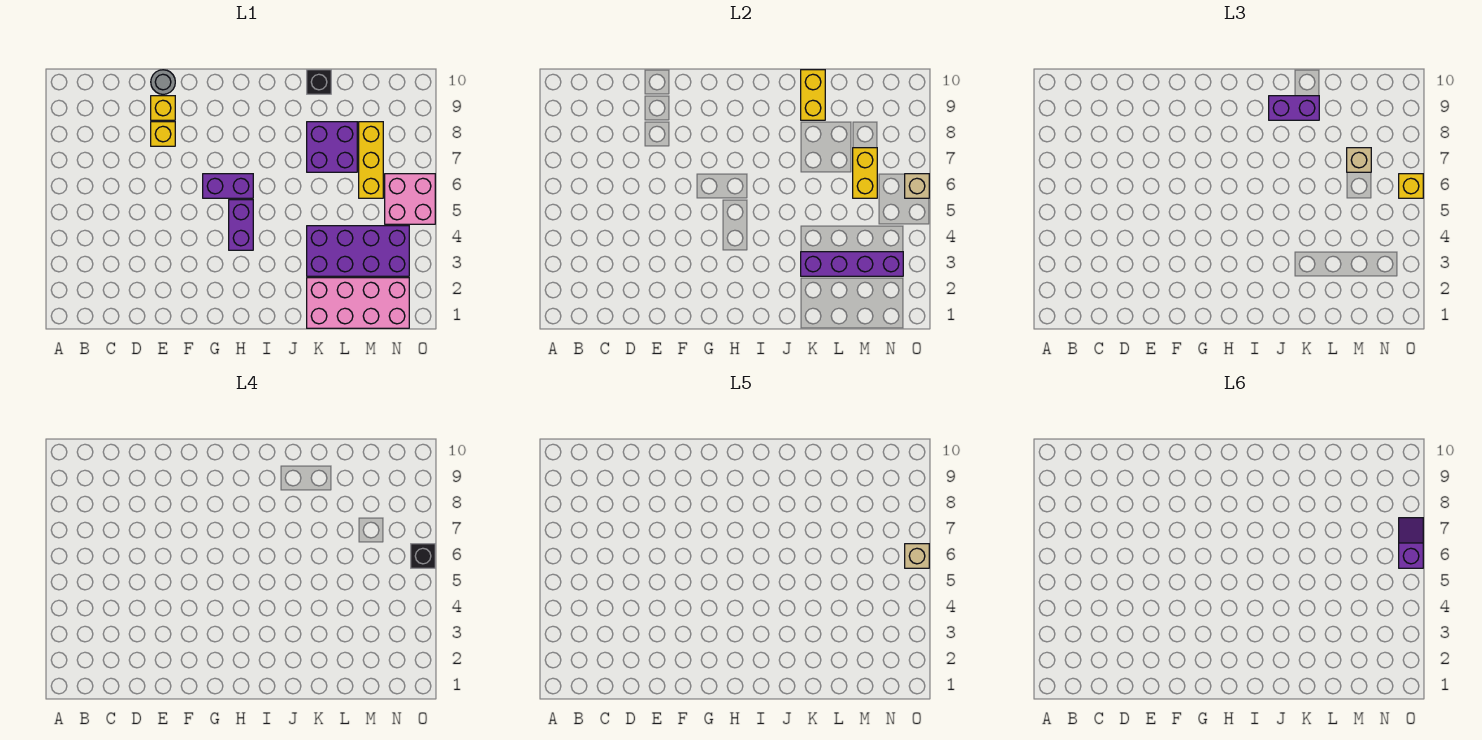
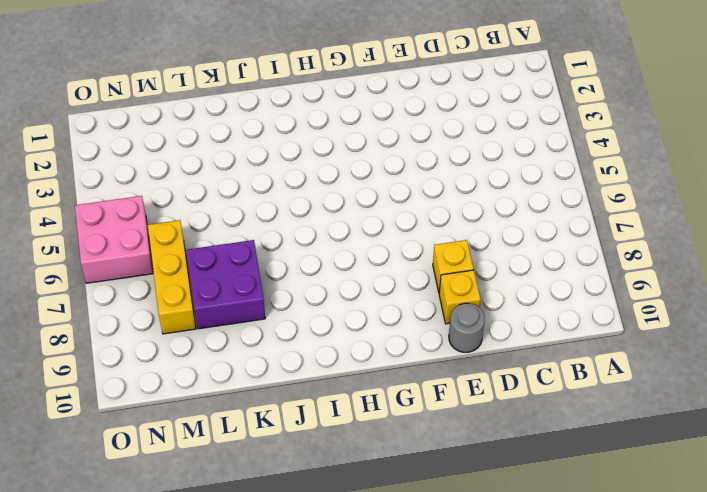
none -> purple 1x2 brick [203,174,253,198]
none -> purple 1x2 brick [229,200,253,250]
none -> pink 2x4 brick [307,278,409,328]

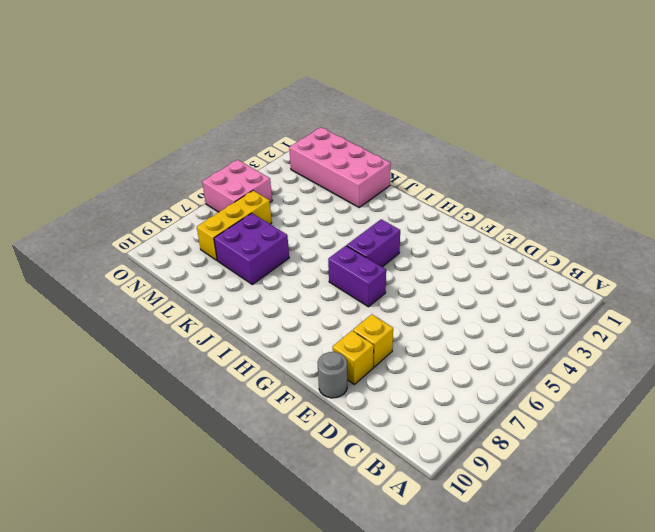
none -> purple 2x4 brick [307,226,409,276]
none -> black 1x1 brick [307,70,331,94]
none -> purple 1x4 brick [801,252,903,276]

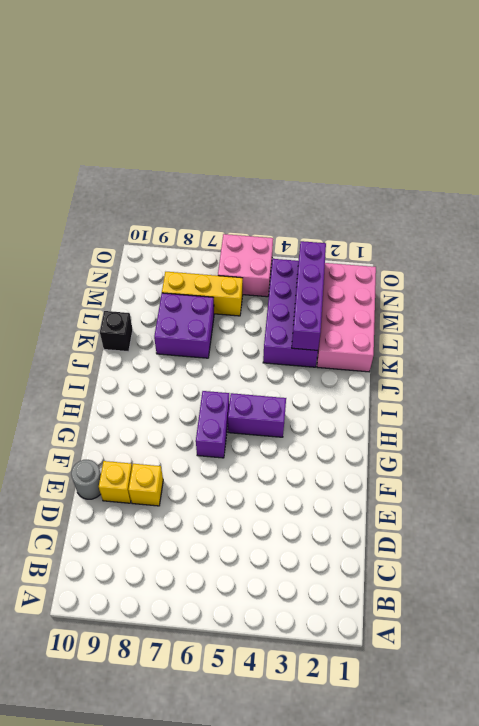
none -> yellow 1x2 brick [801,70,825,120]
none -> yellow 1x2 brick [853,148,877,198]
none -> tan 1x1 brick [905,174,929,198]

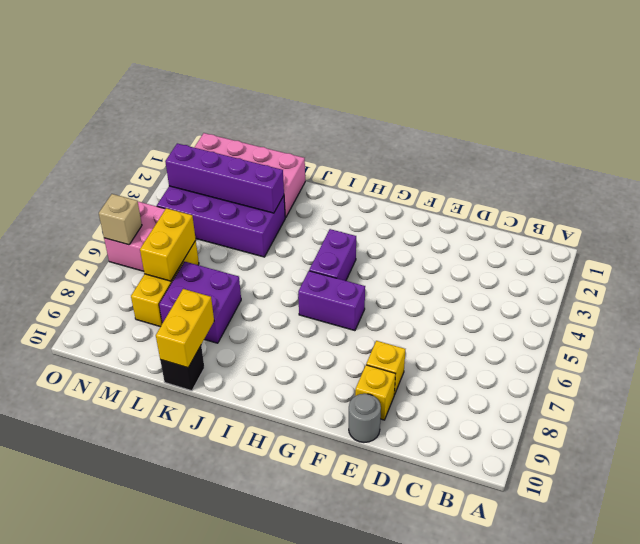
none -> purple 1x2 brick [1269,96,1319,120]
none -> tan 1x1 brick [1347,148,1371,172]
none -> yellow 1x1 brick [1399,174,1423,198]

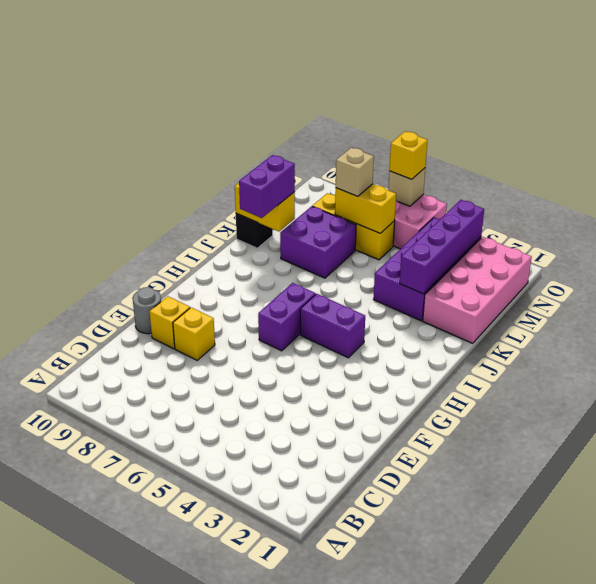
none -> black 1x1 brick [411,544,435,568]
none -> tan 1x1 brick [905,544,929,568]
none -> purple 1x2 slope [1399,518,1423,568]

